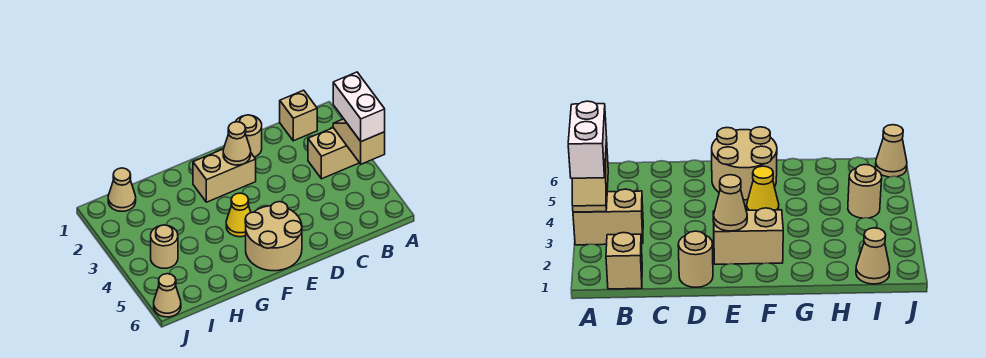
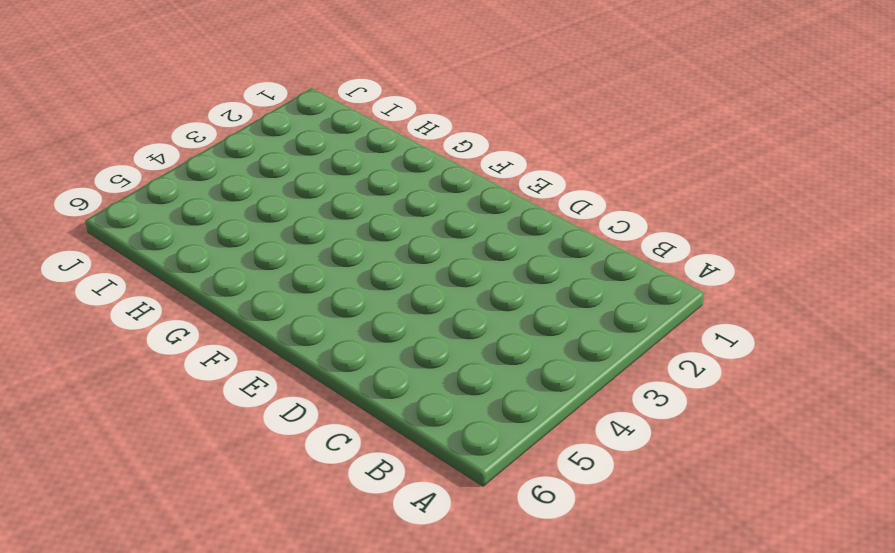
none -> tan 1x2 brick [308,128,359,179]
none -> tan 1x1 brick [280,90,317,141]
none -> tan 1x1 round brick [235,115,262,157]

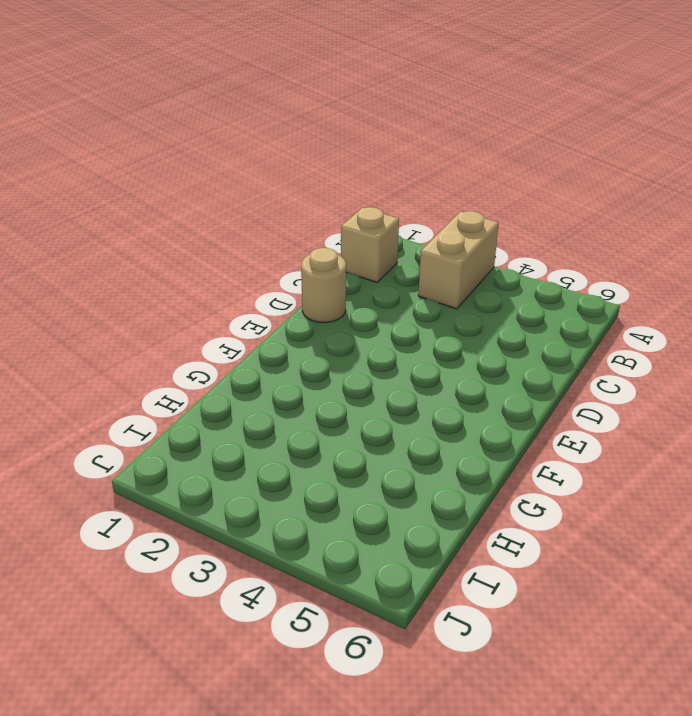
none -> tan 1x2 brick [193,149,256,202]
none -> tan 2x2 round brick [245,202,302,271]
none -> yellow 1x1 cone [226,193,251,237]

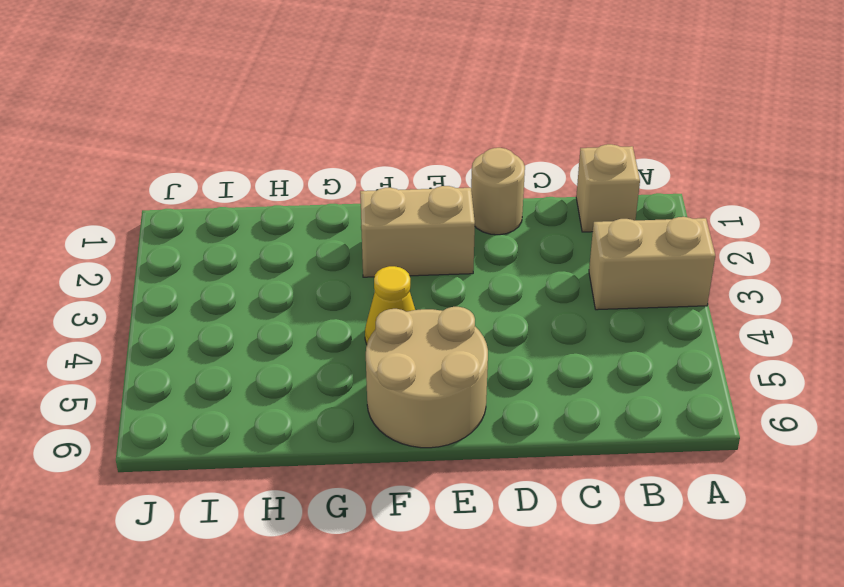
none -> tan 1x1 cone [108,168,136,211]
none -> tan 1x1 round brick [151,225,178,268]
none -> tan 1x1 cone [154,274,181,317]

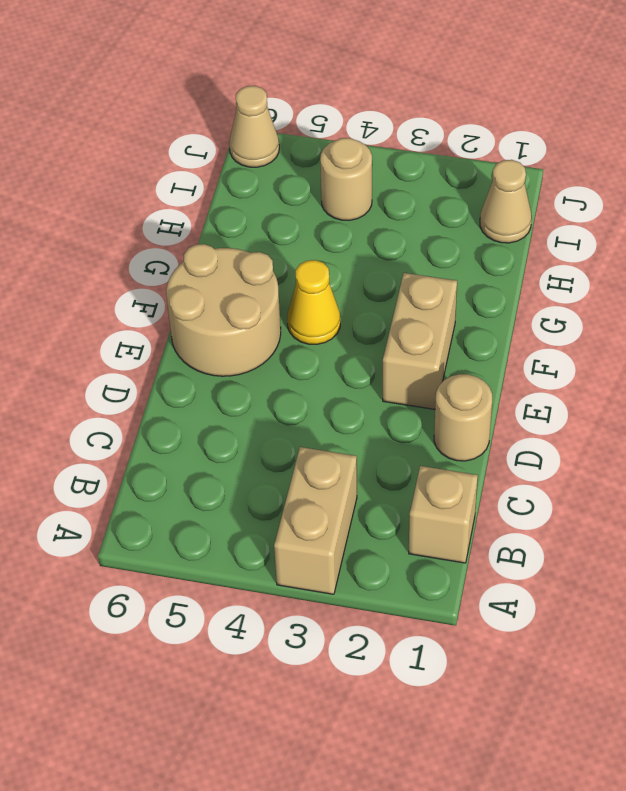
none -> tan 1x2 slope [333,119,385,164]
none -> tan 1x1 cone [223,122,251,165]
none -> white 1x2 brick [333,72,385,141]

